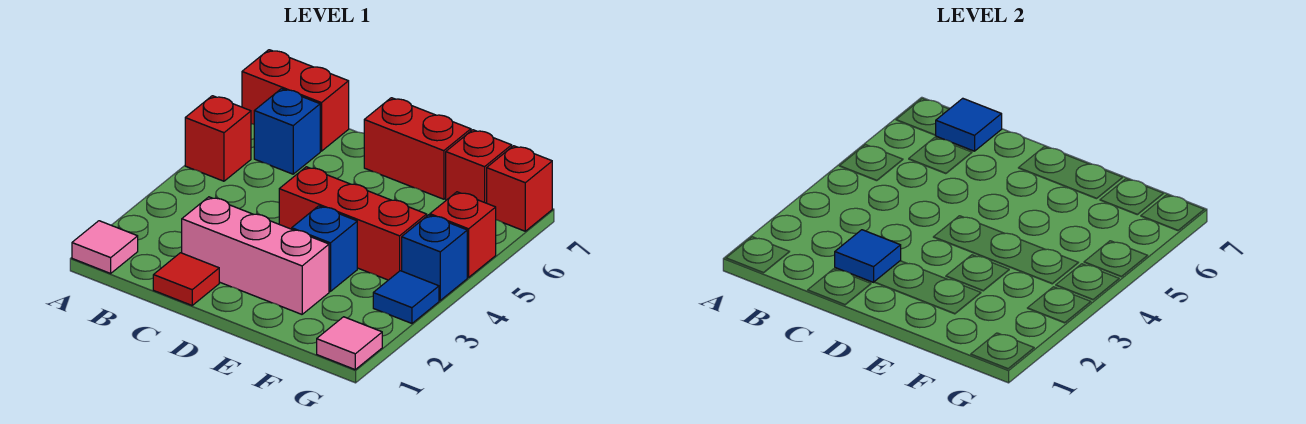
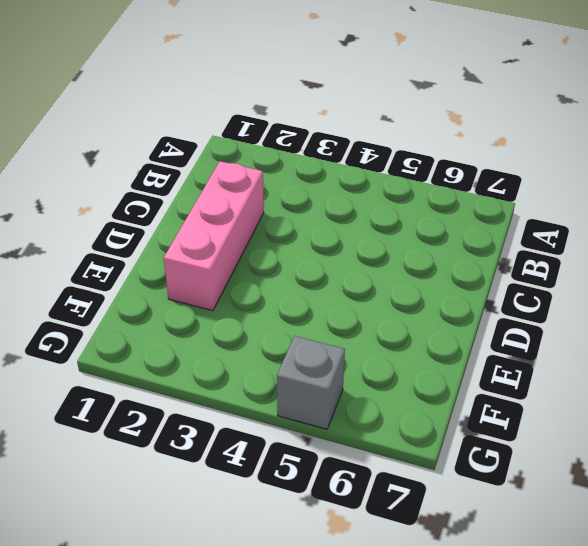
grey 1x1 brick [277,336,345,429] -> red 1x1 brick [430,192,496,277]
none -> pink 1x1 tile [72,221,138,273]
none -> red 1x1 brick [185,96,251,181]
none -> red 1x2 brick [242,50,349,151]

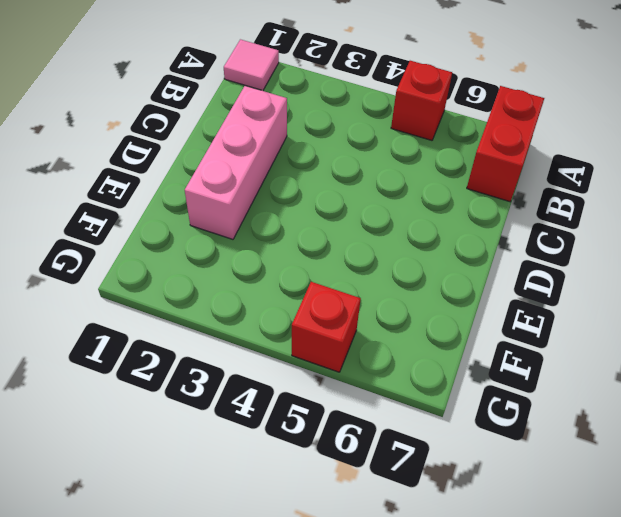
none -> blue 1x1 brick [254,89,320,174]
none -> red 1x1 tile [153,253,219,305]
none -> red 1x3 brick [279,167,427,280]

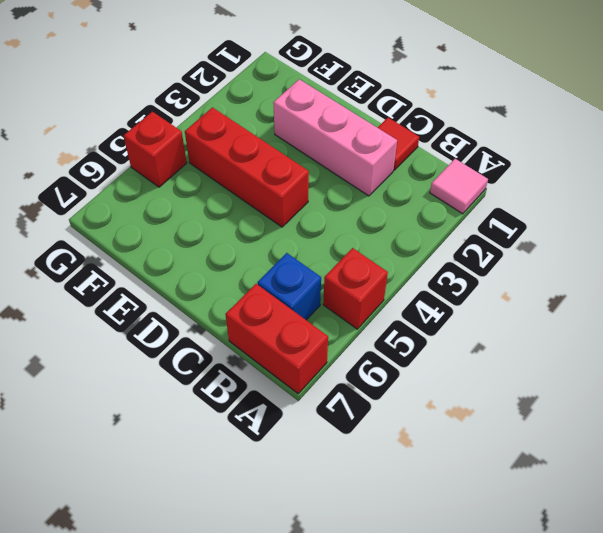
none -> red 1x2 brick [364,98,471,199]
none -> blue 1x1 brick [292,206,357,292]
none -> red 1x1 brick [446,130,512,203]

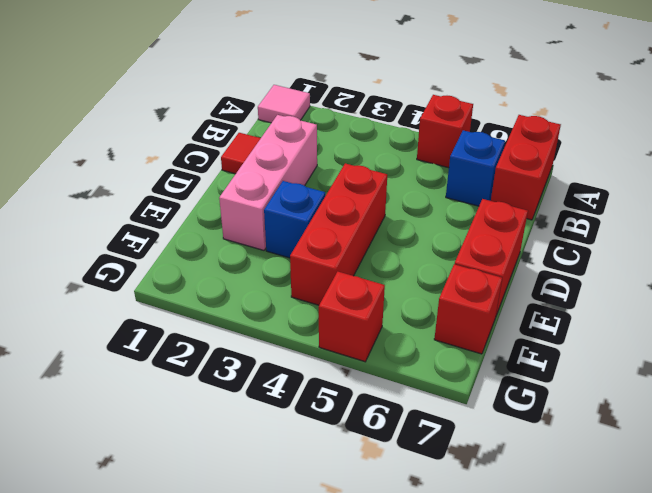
none -> pink 1x1 tile [317,317,382,369]
none -> blue 1x1 tile [373,271,439,323]
none -> blue 1x1 brick [402,215,467,300]

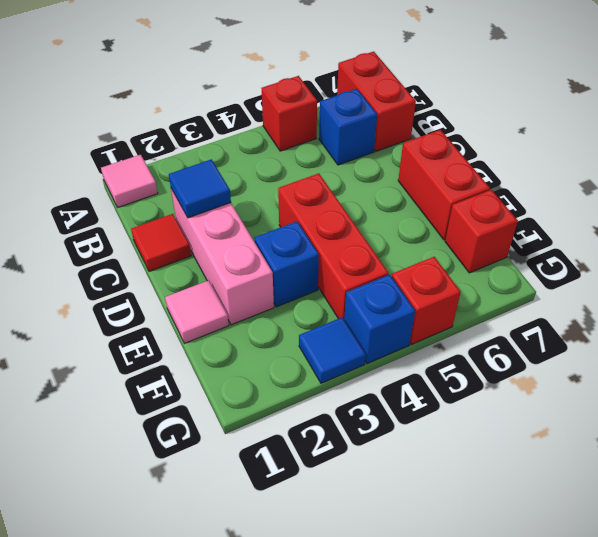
pink 1x1 tile [165,280,229,343] -> pink 1x1 tile moved to [317,317,382,369]
none -> red 1x1 brick [487,146,552,231]
none -> blue 1x1 tile [936,98,1002,151]

